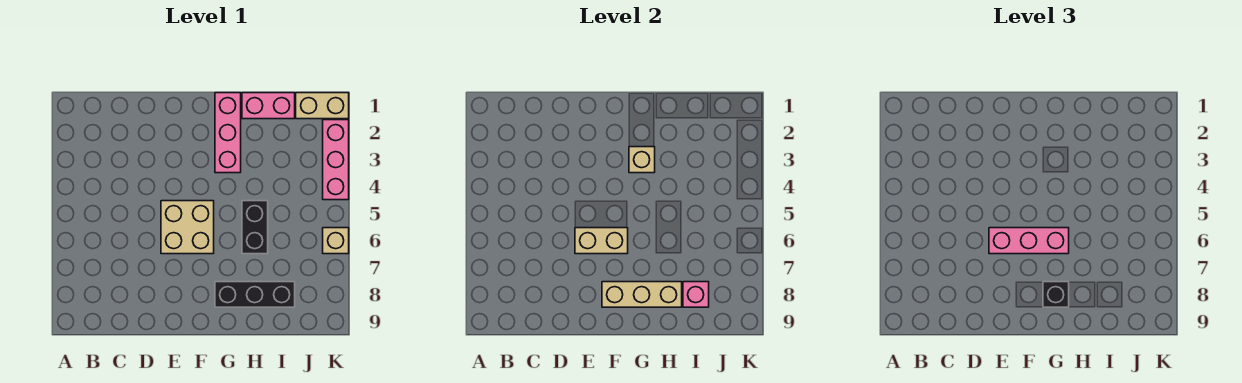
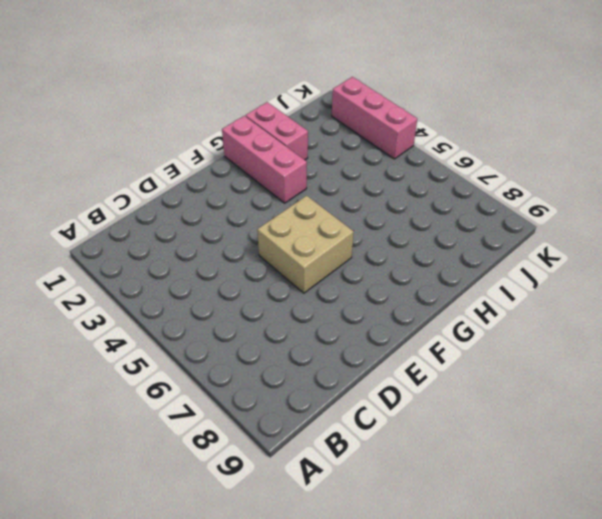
pink 1x2 brick [246,102,308,160] -> pink 1x2 brick turned to [242,93,295,119]
none -> black 1x3 brick [215,282,295,307]
none -> black 1x2 brick [242,201,268,254]
none -> tan 1x2 brick [296,93,349,119]

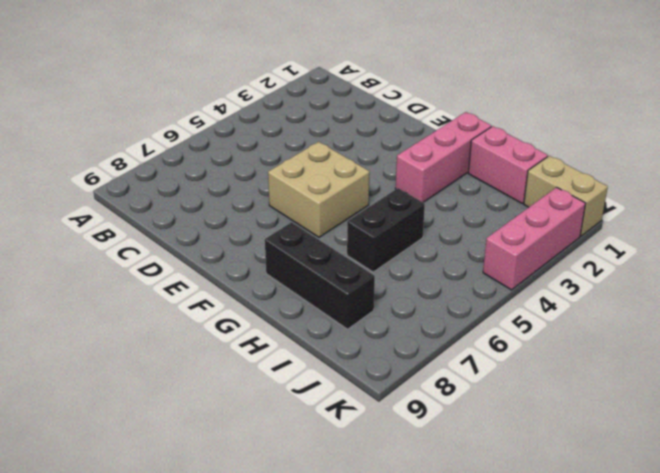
none -> tan 1x1 brick [323,228,349,254]
none -> tan 1x2 brick [575,228,628,254]
none -> tan 1x3 brick [602,282,682,307]

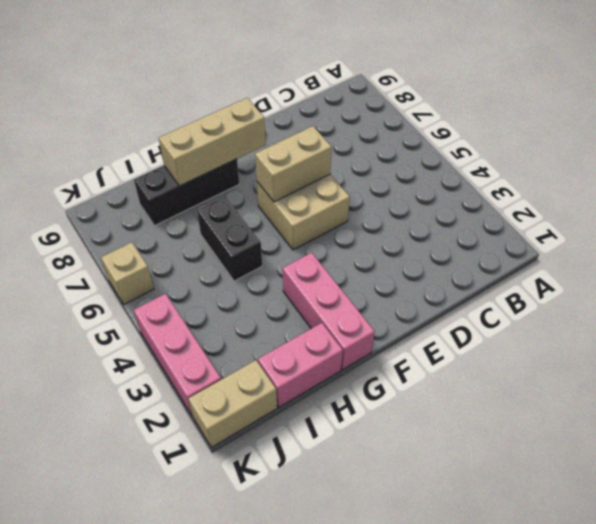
none -> tan 1x1 brick [629,147,655,173]
none -> pink 1x1 brick [683,282,709,307]
none -> pink 1x3 brick [989,228,1069,254]

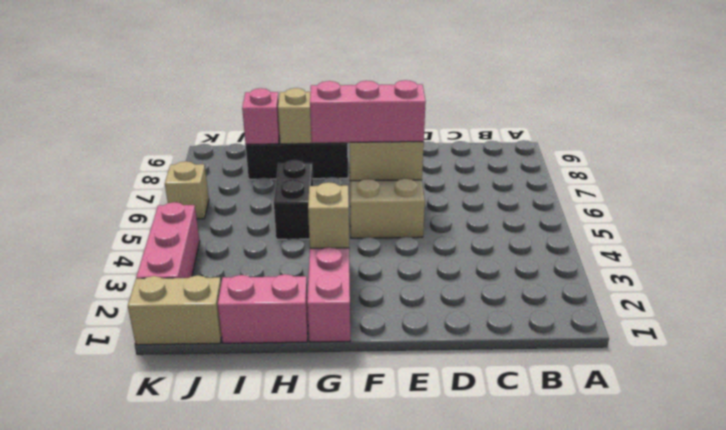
none -> black 1x1 brick [1043,282,1069,307]

